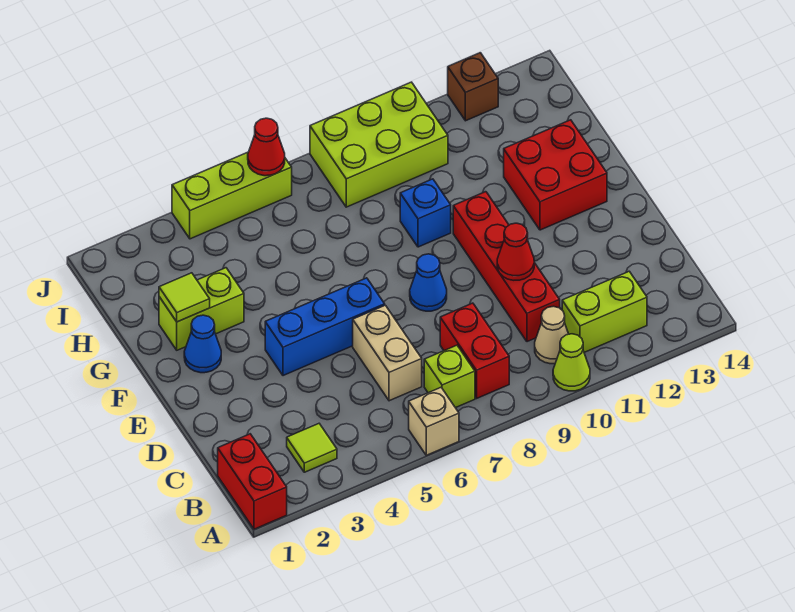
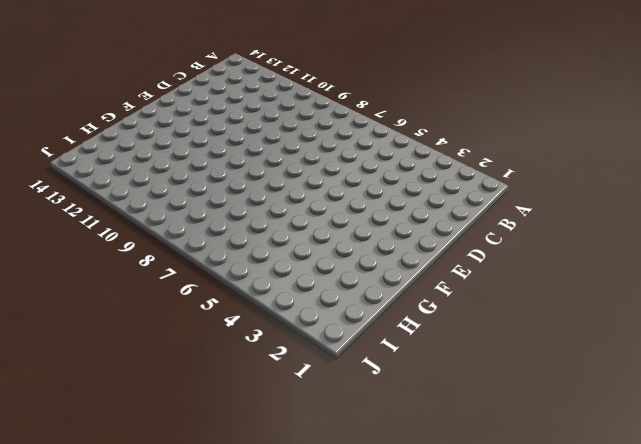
none -> red 1x2 brick [218,434,287,529]
none -> tan 1x1 brick [409,388,459,455]
none -> lime 1x1 cone [553,334,590,391]

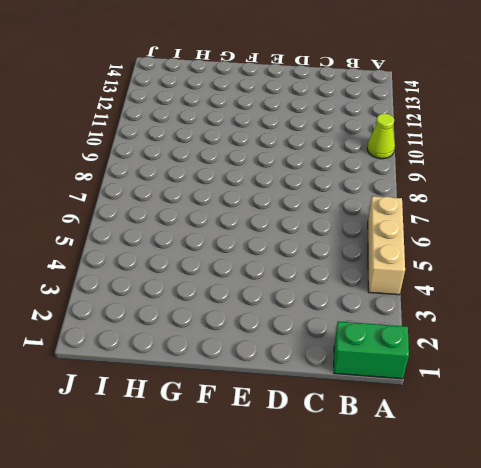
green 1x2 brick [334,321,409,379] -> red 1x2 brick [218,434,287,529]
tan 1x3 brick [368,196,405,295] -> tan 1x1 brick [409,388,459,455]
none -> lime 1x1 tile [287,424,337,472]
none -> lime 1x1 brick [424,345,475,408]
none -> red 1x2 brick [440,303,509,398]

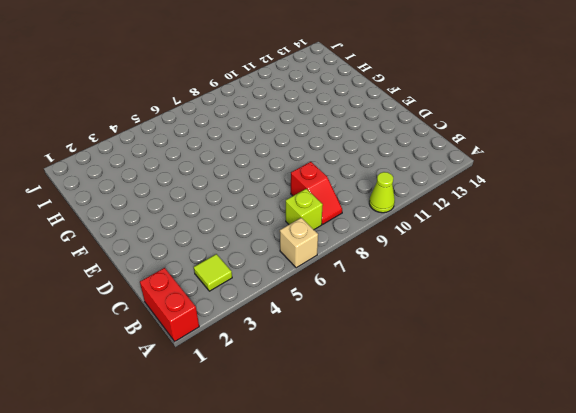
red 1x2 slope [291,162,342,224] -> red 1x2 brick [440,303,509,398]
none -> tan 1x1 cone [535,306,568,364]
none -> lime 1x2 brick [562,271,647,352]
none -> tan 1x2 brick [353,305,422,401]

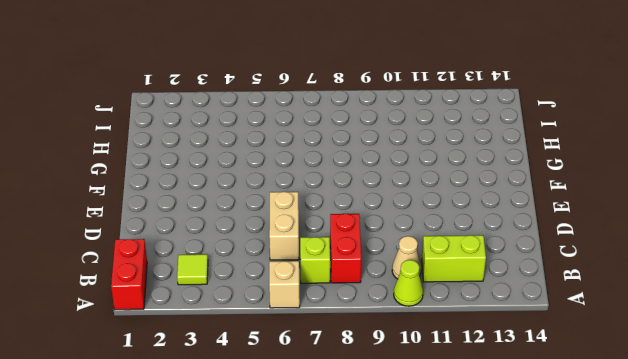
none -> red 1x4 brick [453,192,560,342]
none -> blue 1x3 brick [265,278,385,376]
none -> blue 1x1 cone [410,254,447,311]

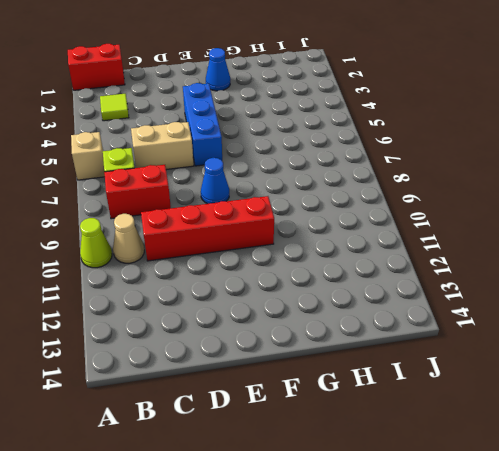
none -> lime 1x2 brick [562,271,647,352]
none -> red 2x2 brick [504,120,607,230]
none -> lime 1x2 brick [159,268,244,350]

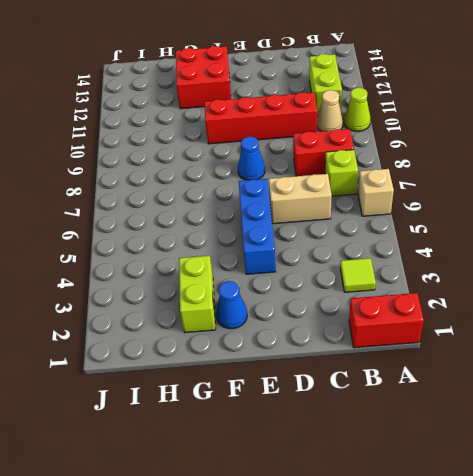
none -> blue 1x1 brick [400,179,451,247]
none -> lime 2x3 brick [310,82,448,207]
none -> lime 1x3 brick [172,152,292,239]

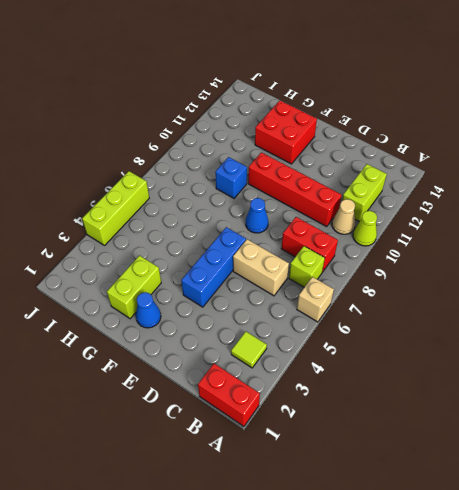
none -> lime 2x3 brick [310,82,448,207]
none -> brown 1x1 brick [448,53,498,121]
none -> red 1x1 cone [497,223,534,280]

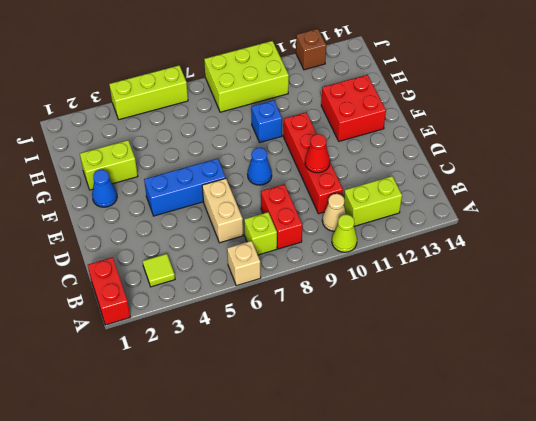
none -> lime 1x1 tile [159,273,210,322]
none -> red 1x1 cone [248,118,285,176]

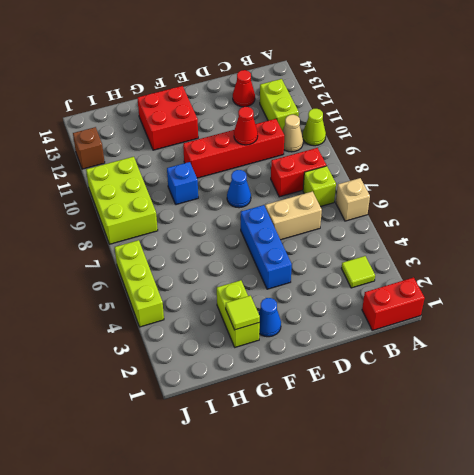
red 1x1 cone [233,70,255,107] -> red 1x1 cone moved to [248,118,285,176]

